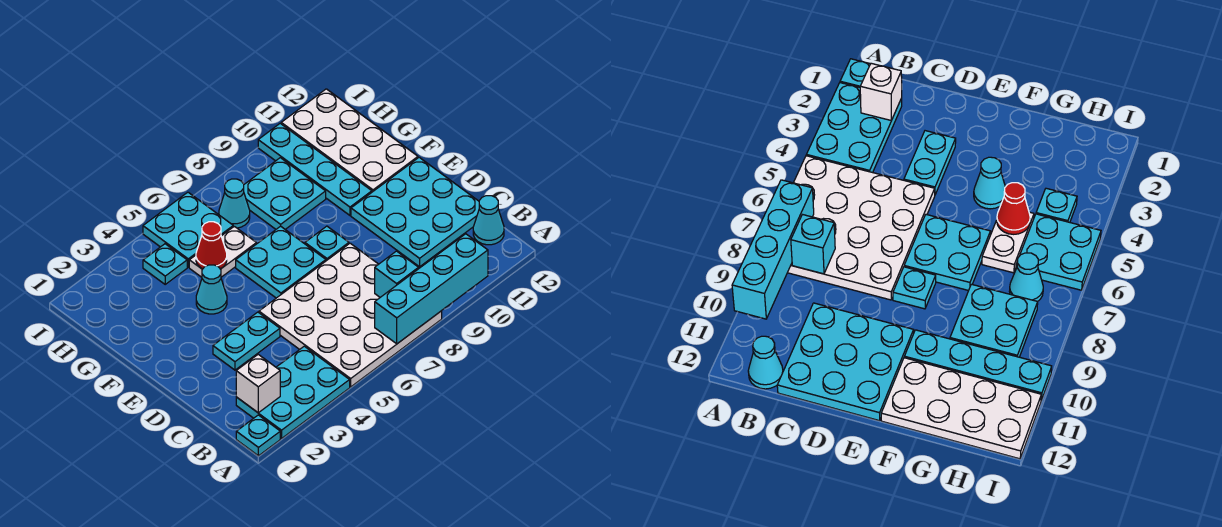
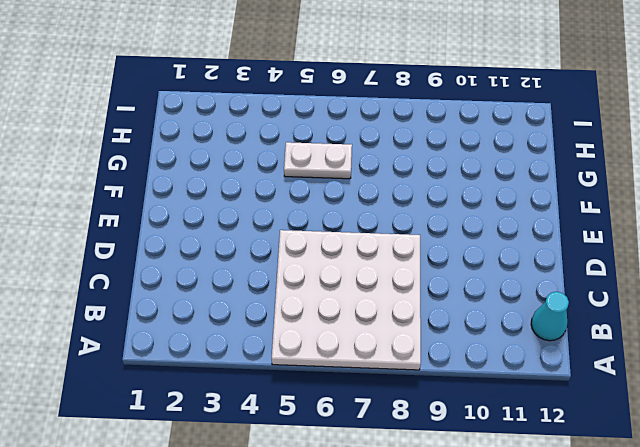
none -> cyan 1x1 plate [236,415,280,456]
none -> cyan 2x3 plate [236,346,350,439]
none -> cyan 3x3 plate [351,157,479,267]

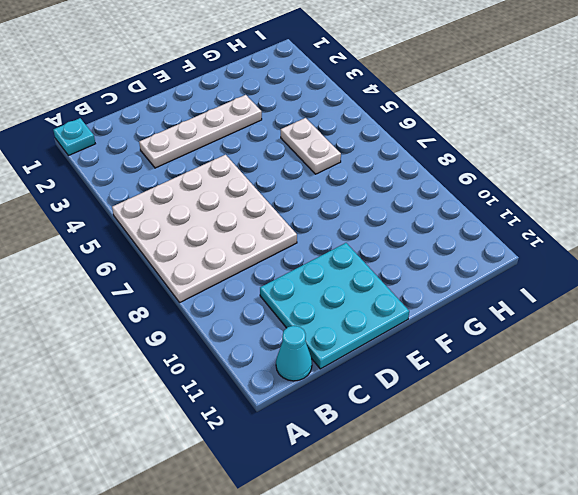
white 1x4 plate [139,95,262,168] -> cyan 1x2 plate [213,312,280,370]
none -> cyan 2x3 plate [236,346,350,439]
none -> cyan 2x2 plate [236,226,326,298]
none -> cyan 1x1 plate [305,226,349,261]

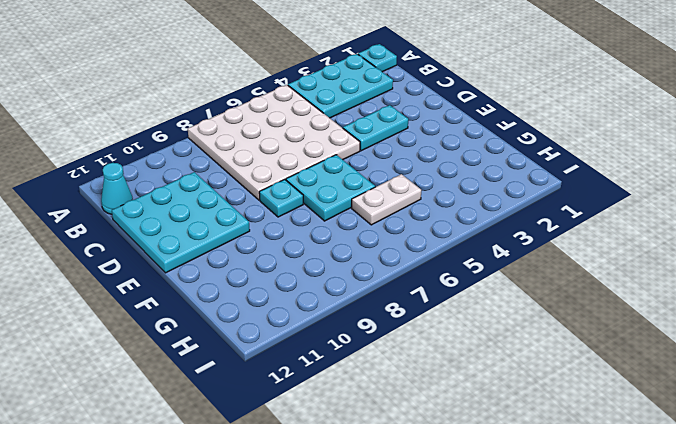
none -> cyan 1x1 cone [196,265,227,314]
none -> cyan 1x4 plate [258,123,372,215]
none -> white 2x4 plate [281,89,418,192]

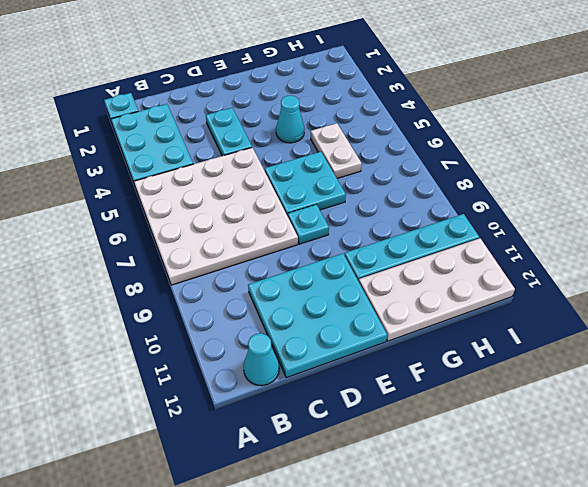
none -> cyan 2x2 plate [244,158,326,229]
none -> cyan 1x1 plate [143,244,187,284]
none -> cyan 2x2 plate [143,192,233,267]

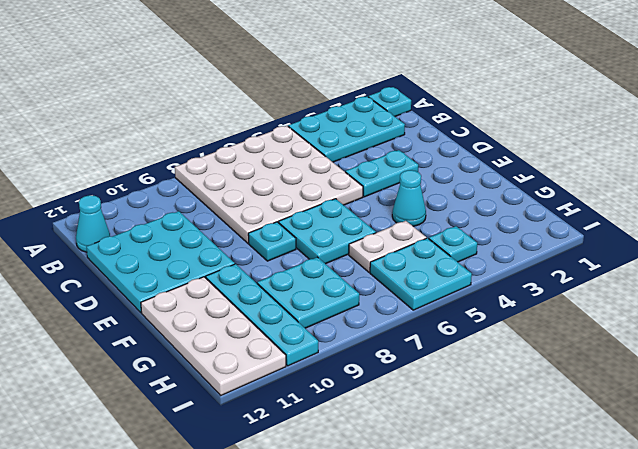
none -> cyan 1x1 cone [219,179,250,228]
none -> cyan 1x4 brick [375,234,488,344]
none -> white 1x1 brick [236,354,280,413]

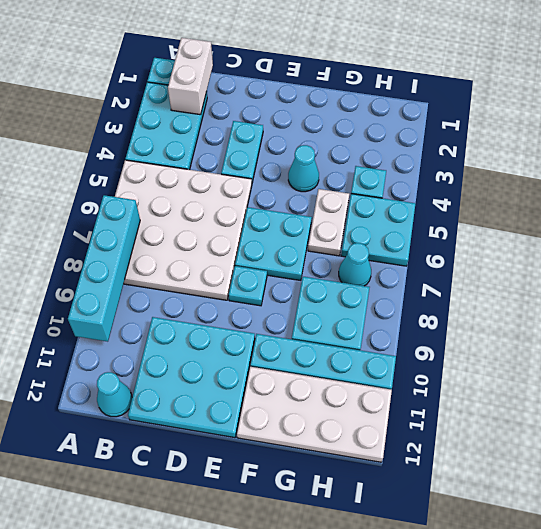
white 1x2 brick [168,38,213,115] -> white 1x1 brick [236,354,280,413]
none -> cyan 1x1 brick [375,251,419,297]
none -> red 1x1 cone [196,222,227,269]

